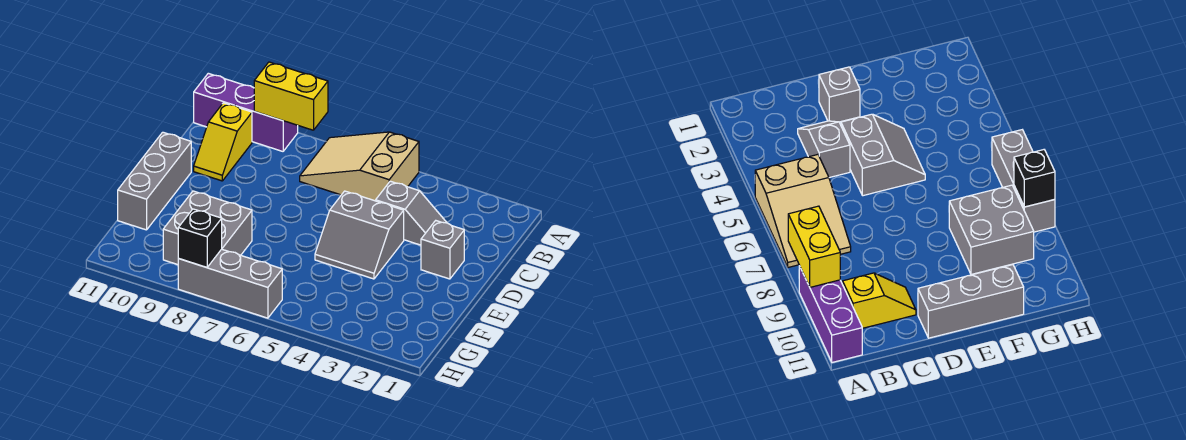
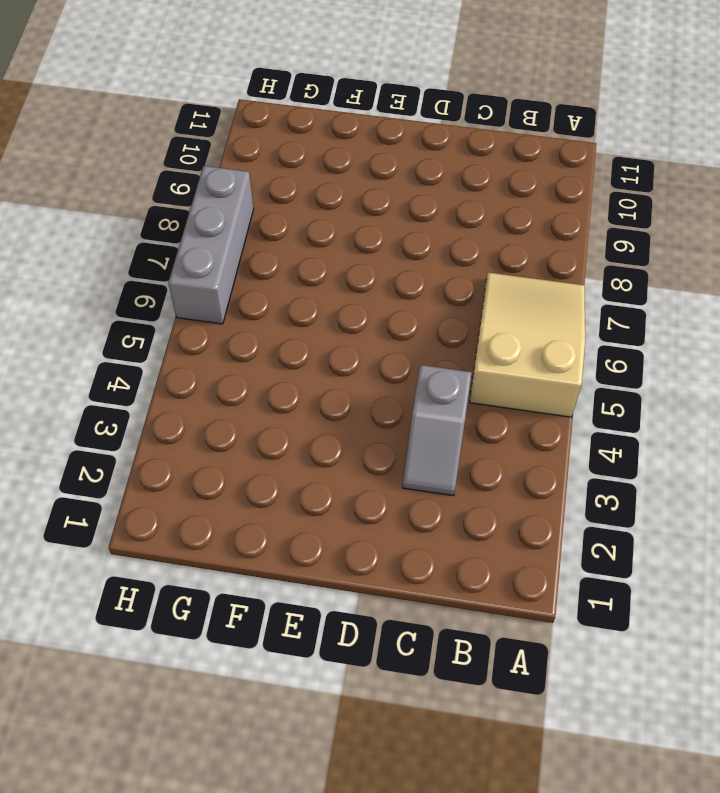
none -> purple 1x3 brick [194,73,298,151]
none -> yellow 1x2 slope [194,103,252,181]

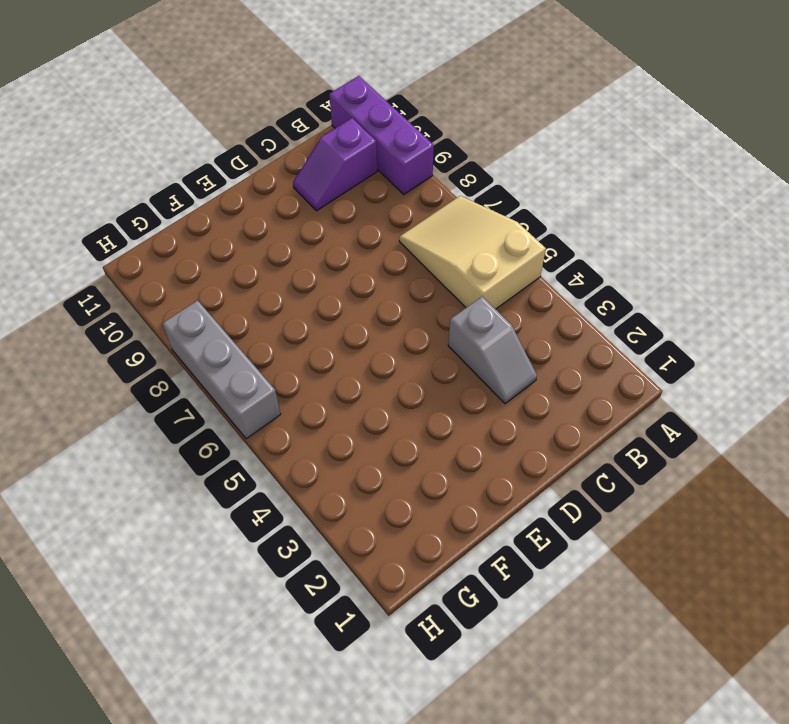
purple 1x2 slope [293,118,377,211] -> yellow 1x2 slope [194,103,252,181]
none -> grey 1x1 brick [421,221,464,279]
none -> grey 2x2 slope [315,191,404,279]

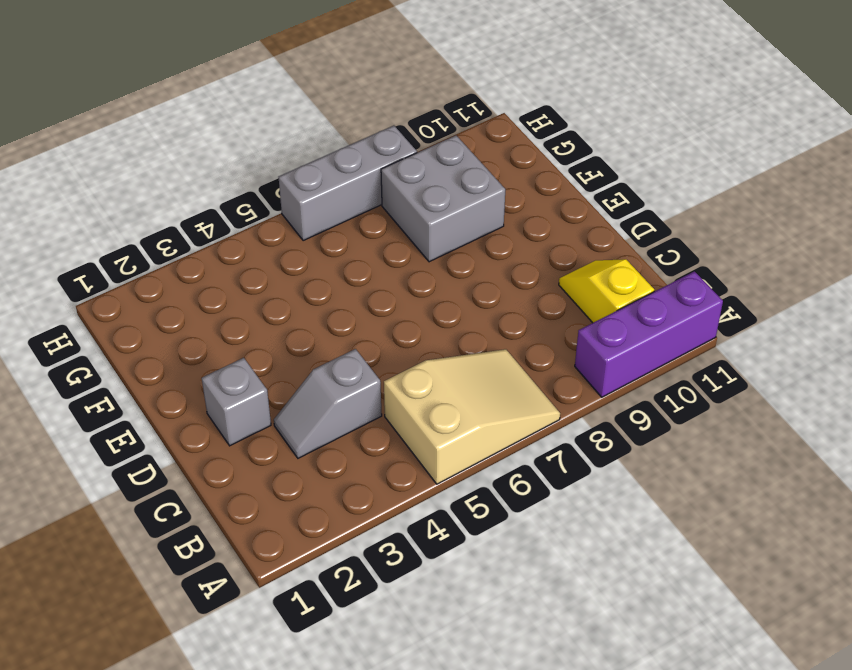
none -> grey 2x2 slope [315,191,404,279]
none -> grey 1x3 brick [118,132,191,230]

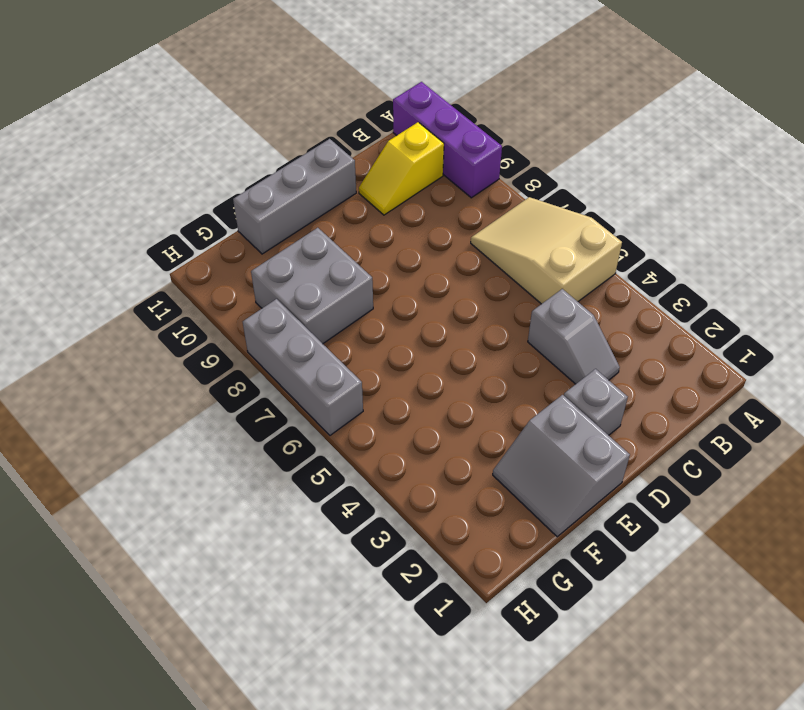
grey 2x2 slope [493,395,630,537] -> grey 2x2 slope moved to [315,191,404,279]
none -> yellow 1x2 brick [254,62,328,130]
none -> black 1x1 brick [178,209,222,267]

